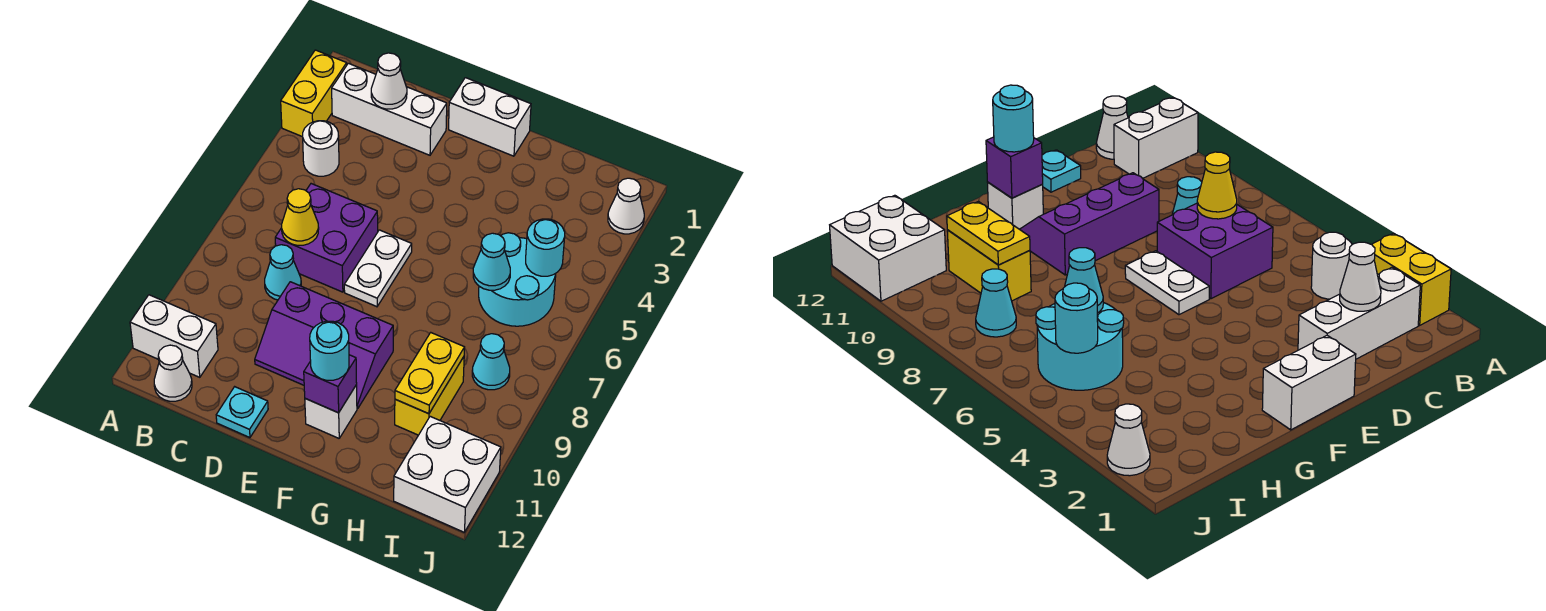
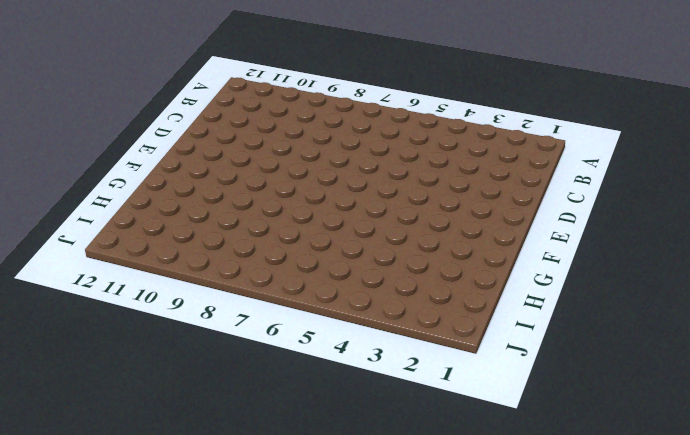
none -> yellow 1x2 brick [281,50,347,137]
none -> white 1x2 brick [130,295,218,377]
none -> white 1x3 brick [332,63,447,155]

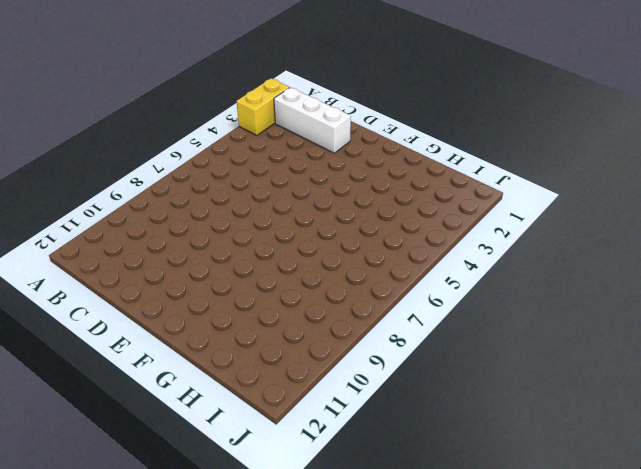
none -> white 1x2 brick [130,295,218,377]
none -> white 1x1 round brick [303,121,339,176]
none -> white 1x1 cone [154,345,192,401]

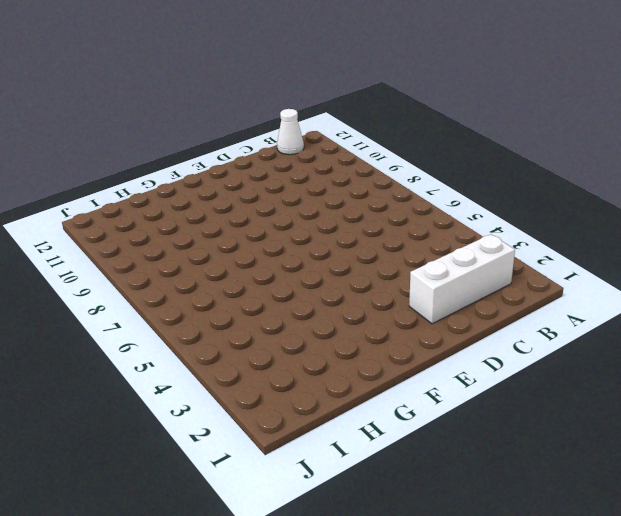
none -> yellow 1x2 brick [281,50,347,137]
none -> white 1x2 brick [130,295,218,377]
none -> white 1x1 round brick [303,121,339,176]

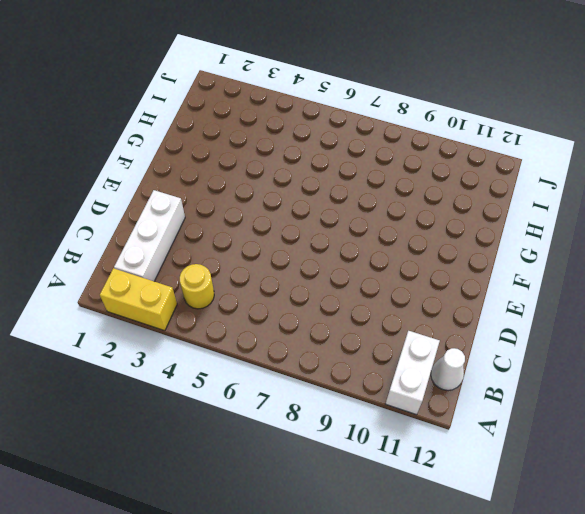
yellow 1x1 round brick [180,264,214,309] -> white 1x1 round brick [303,121,339,176]
none -> purple 2x2 brick [275,184,378,292]
none -> cyan 1x1 cone [265,245,301,300]
none -> purple 2x3 slope [255,282,393,409]

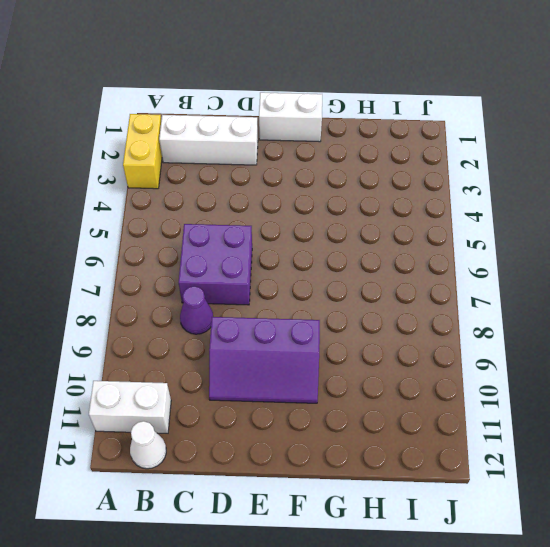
purple 1x1 cone [180,286,213,334] -> cyan 1x1 cone [265,245,301,300]
none -> white 1x1 round brick [303,121,339,176]
none -> cyan 1x1 plate [216,387,268,438]
none -> white 1x2 plate [344,230,412,307]

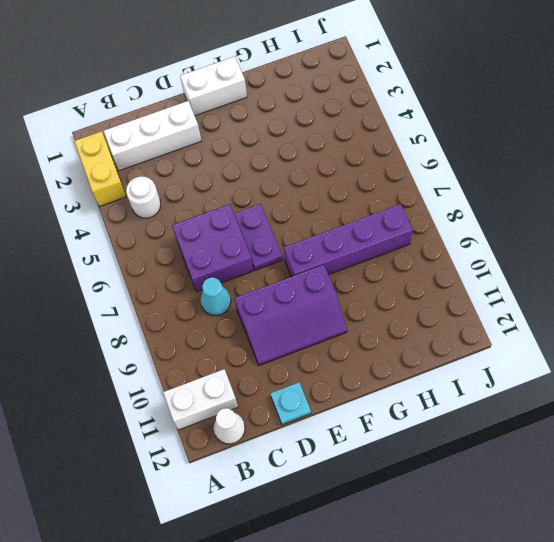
purple 1x2 plate [234,204,283,270] -> white 1x2 plate [344,230,412,307]
purple 1x4 brick [284,204,413,277] -> cyan 1x1 cone [472,334,510,390]
none -> white 1x1 brick [305,385,357,438]
none -> cyan 2x2 round brick [479,233,556,326]
none -> yellow 1x2 brick [395,357,464,435]

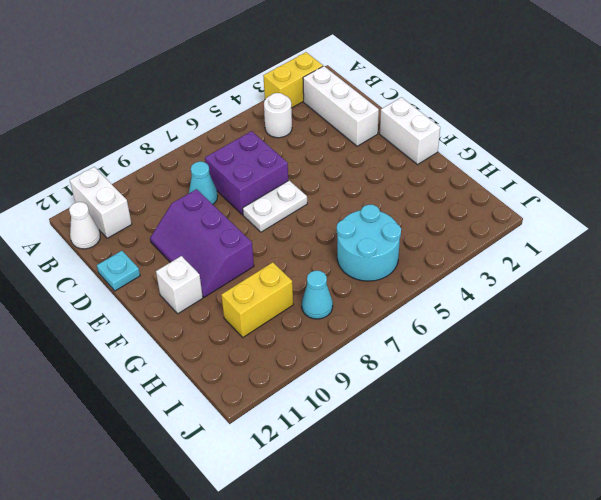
none -> white 2x2 brick [394,416,501,532]
none -> white 1x1 cone [608,178,644,234]
none -> white 1x1 cone [371,53,407,109]

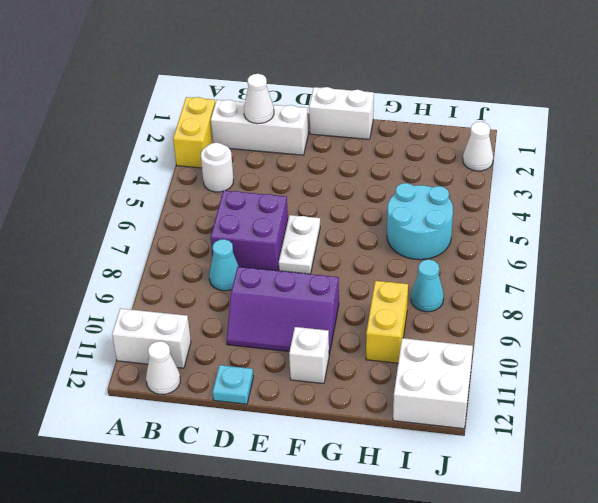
none -> yellow 1x1 cone [282,189,319,245]
none -> purple 1x1 brick [304,355,357,413]
none -> cyan 1x1 cone [473,233,510,290]

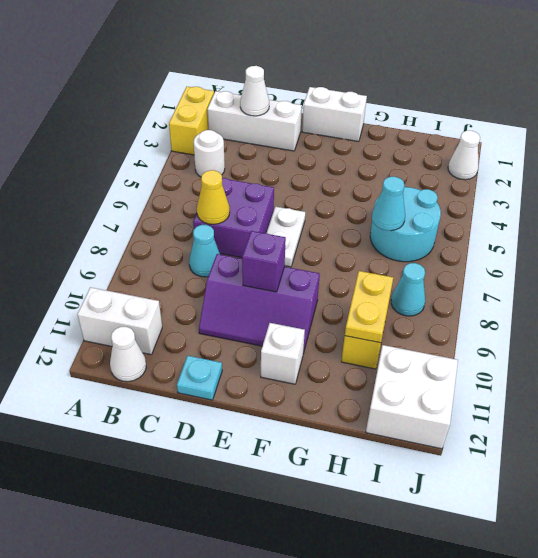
purple 1x1 brick [242,231,286,292] -> purple 1x1 brick moved to [304,355,357,413]
none -> cyan 1x1 round brick [526,219,565,276]
none -> cyan 1x1 round brick [310,321,349,380]

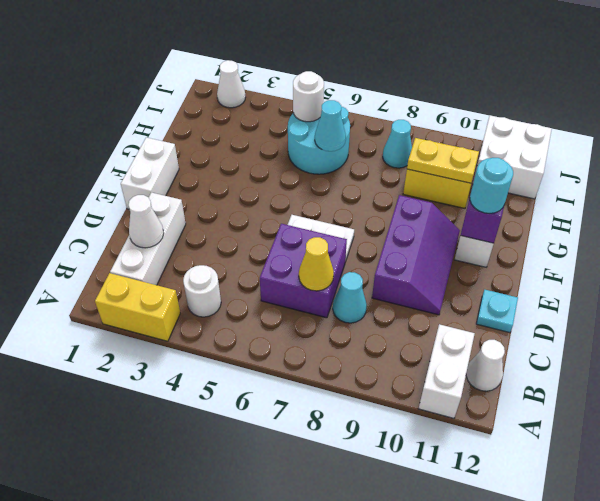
white 1x1 round brick [293,71,324,122] -> cyan 1x1 round brick [526,219,565,276]

